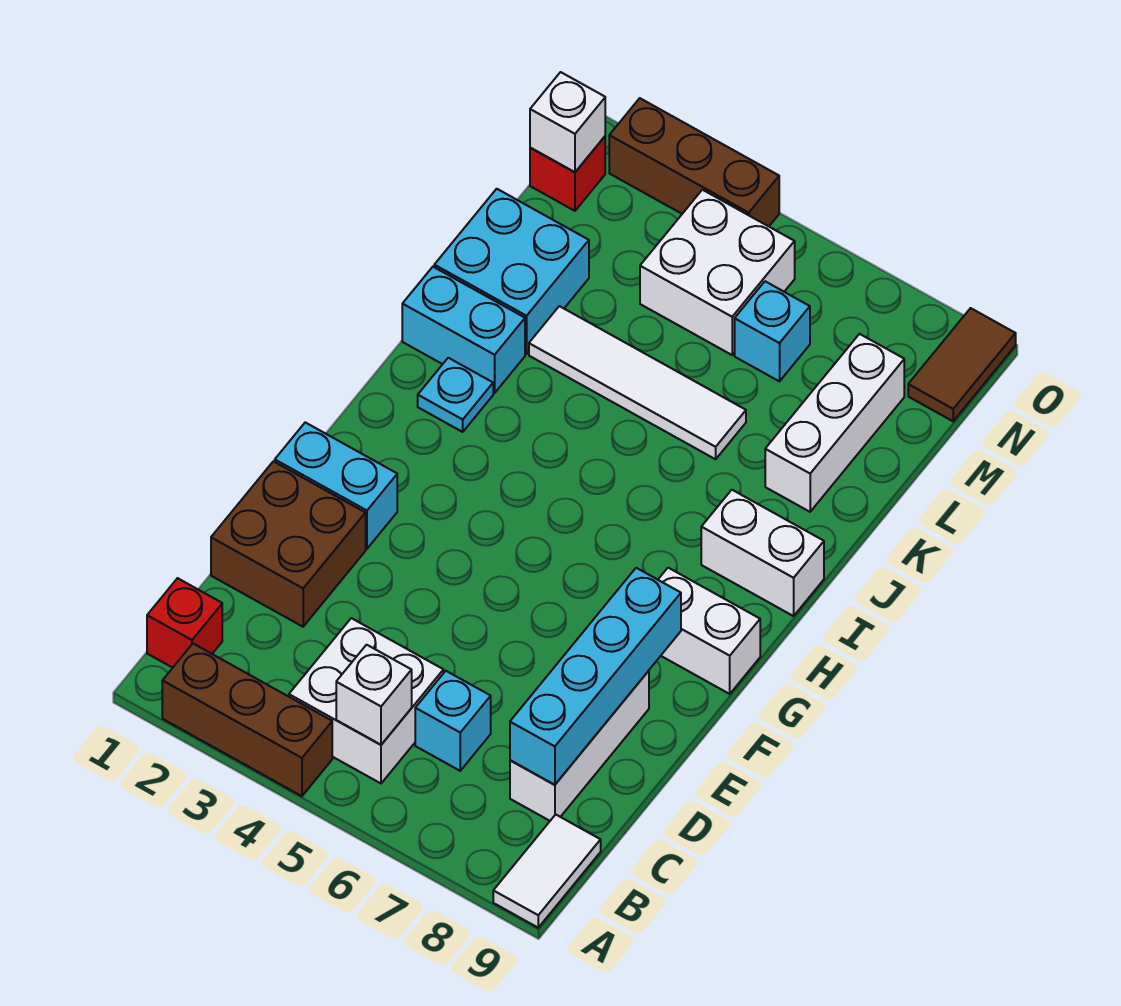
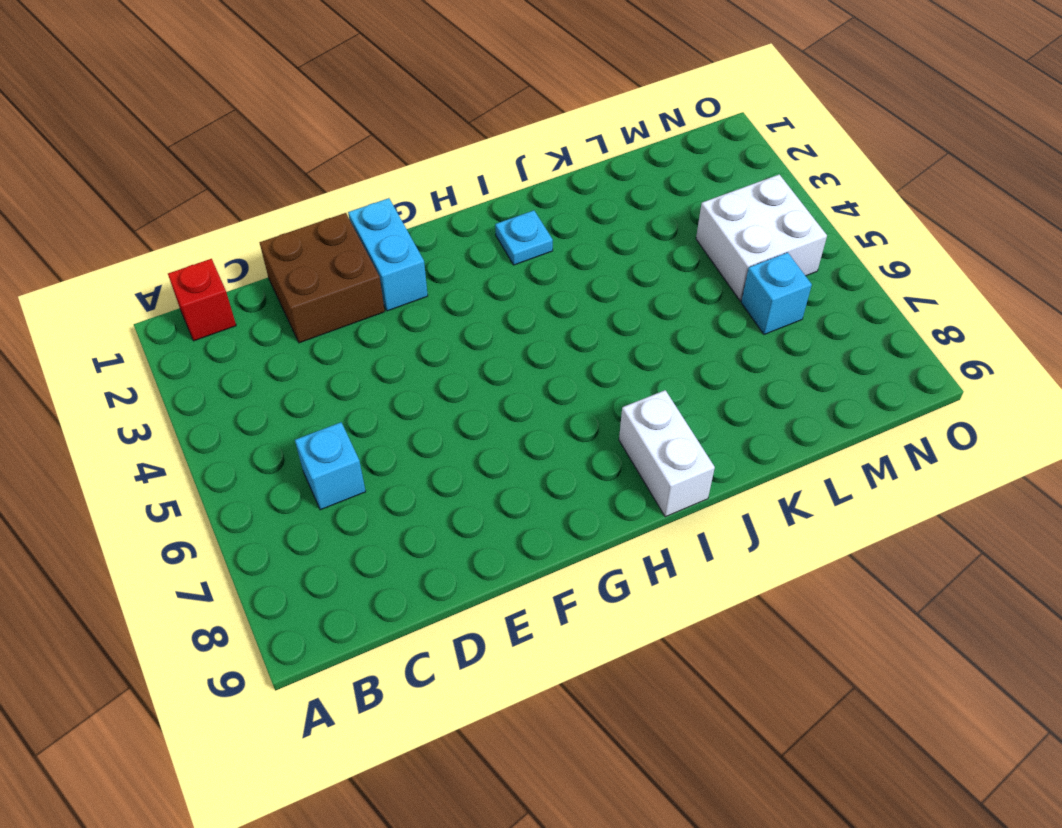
none -> brown 1x3 brick [162,644,332,796]
none -> white 1x2 tile [493,815,601,928]
none -> white 2x2 brick [289,618,443,783]

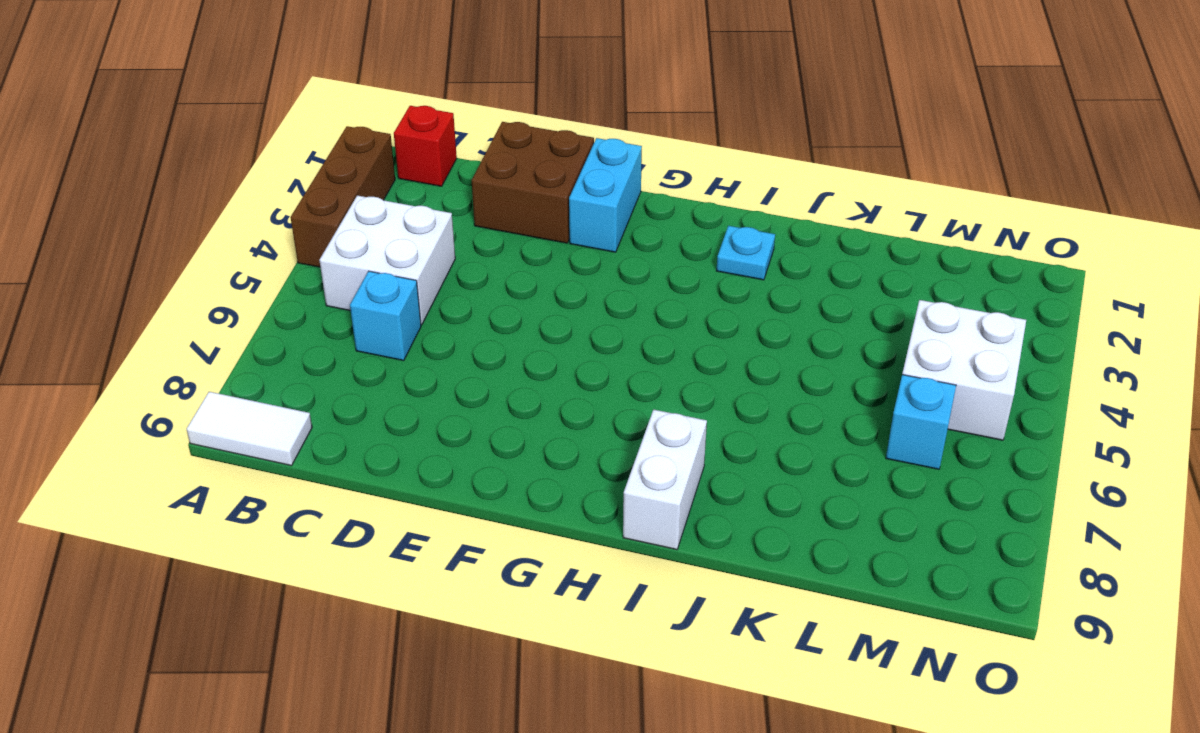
none -> white 1x3 brick [510,671,649,821]
none -> white 1x2 brick [658,568,760,694]
none -> cyan 1x2 brick [402,267,525,393]

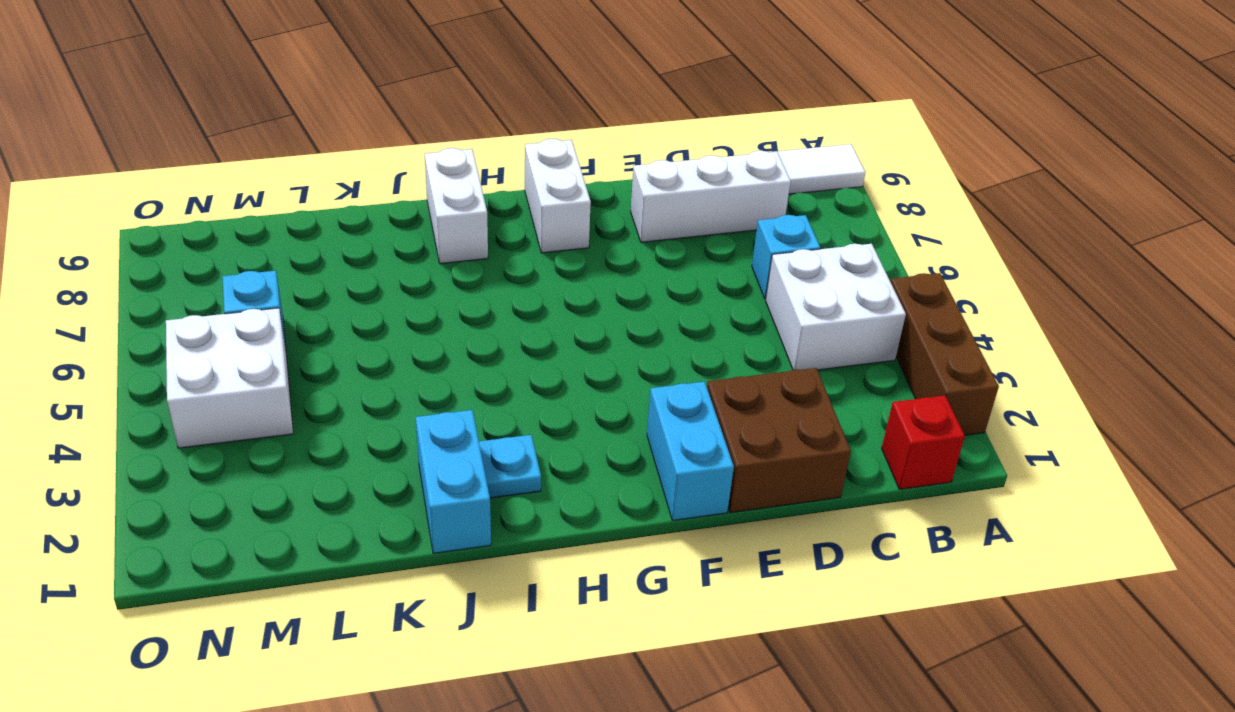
none -> cyan 2x2 brick [434,189,589,354]
none -> white 1x4 tile [529,306,746,459]
none -> white 1x3 brick [765,334,904,512]

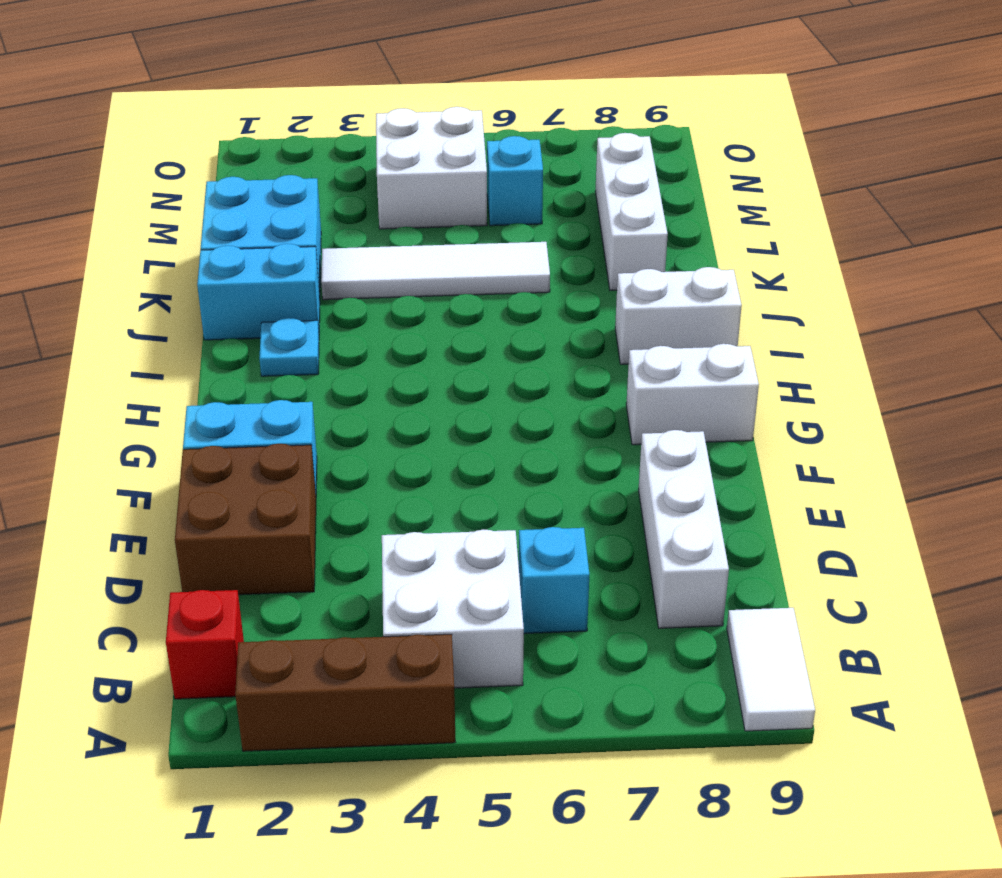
none -> red 1x1 brick [530,137,605,211]
none -> brown 1x2 tile [908,308,1016,421]
none -> brown 1x3 brick [609,98,779,226]

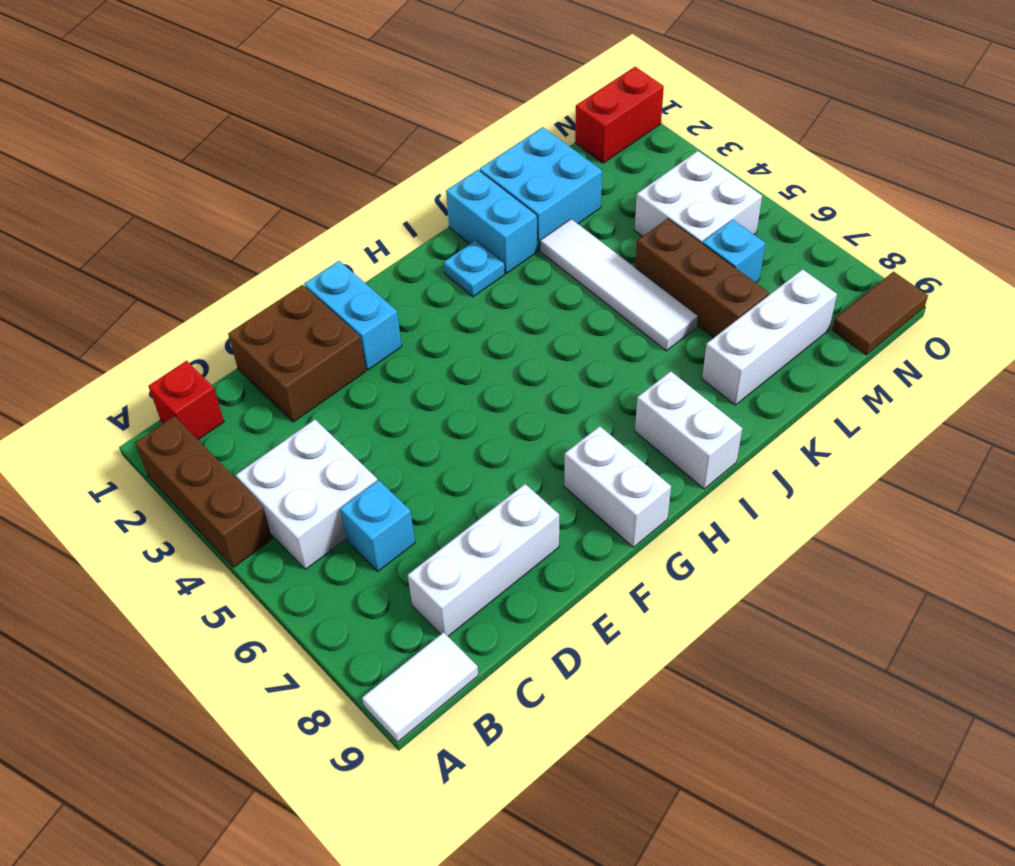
brown 1x3 brick [635,219,769,338] -> brown 1x3 brick moved to [609,98,779,226]
red 1x2 brick [575,67,664,163] -> red 1x1 brick [530,137,605,211]
none -> white 1x1 brick [336,645,412,745]
none -> cyan 1x4 brick [510,568,681,785]
none -> white 1x1 brick [530,72,605,172]

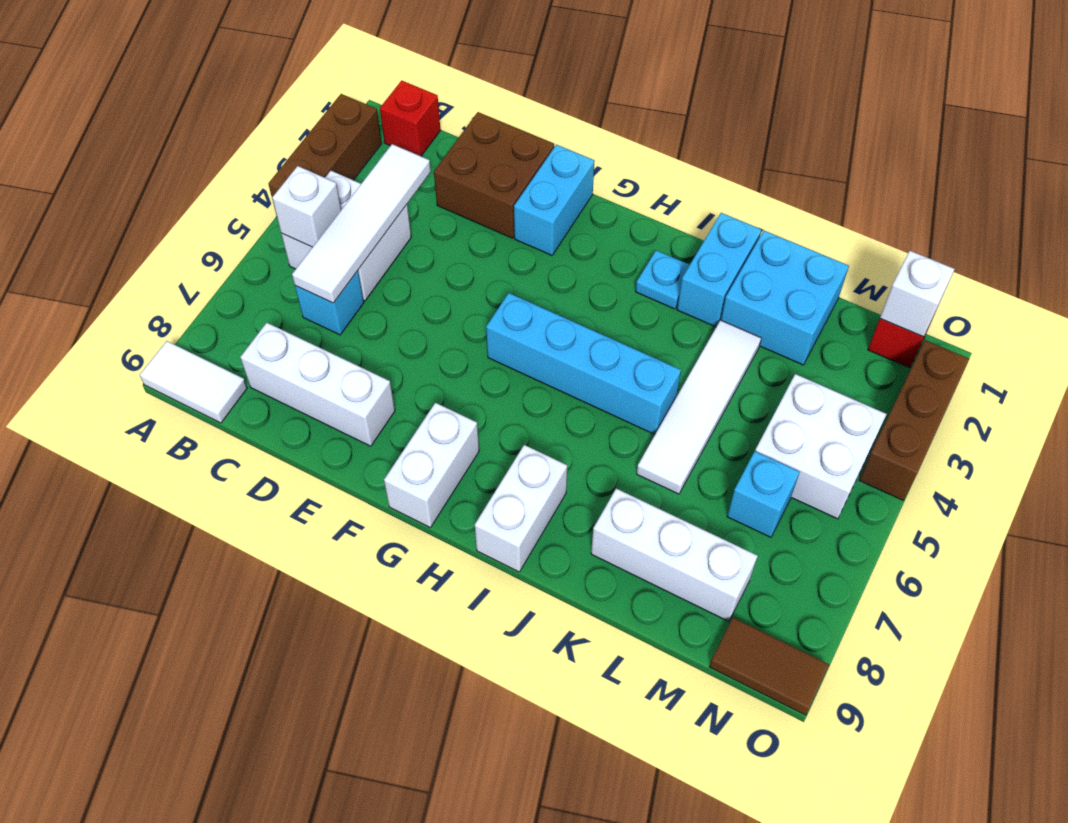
white 1x4 tile [292,144,431,303] -> none
cyan 1x4 brick [486,293,681,434] -> cyan 1x4 brick moved to [510,568,681,785]

